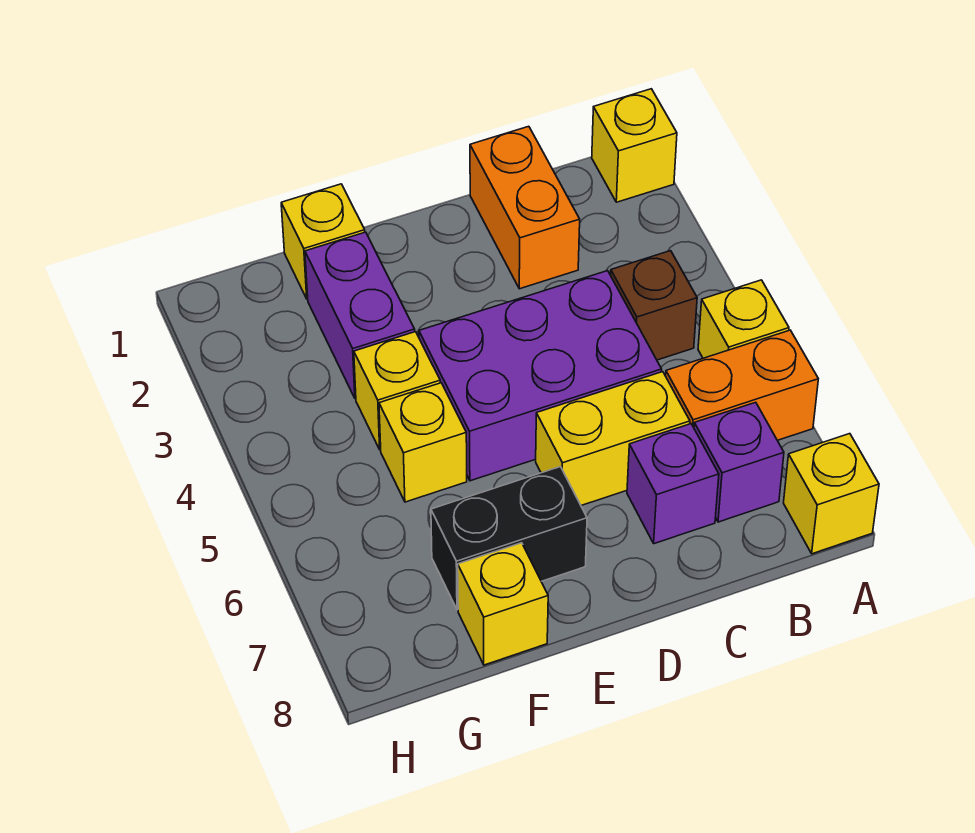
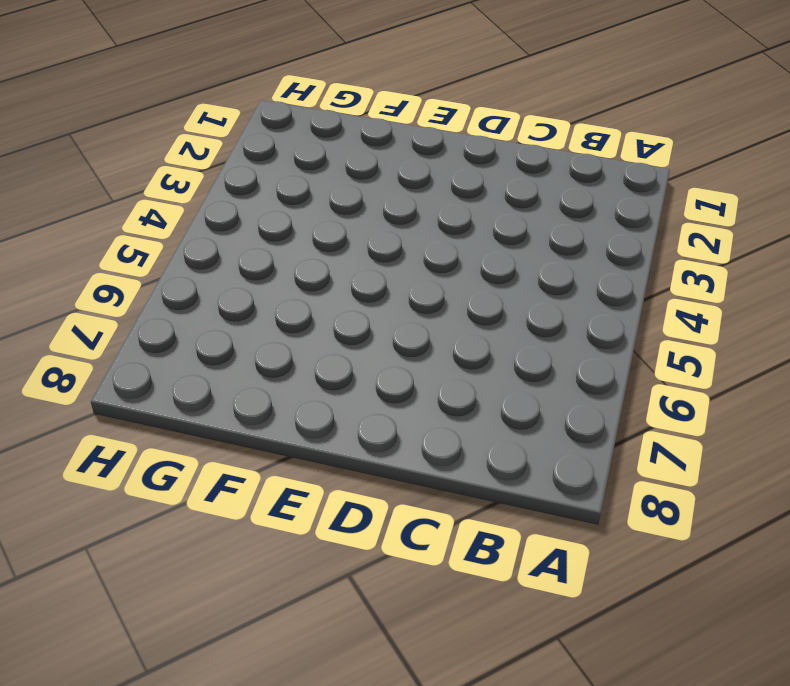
none -> yellow 1x1 brick [592,89,677,202]
none -> yellow 1x1 brick [698,280,789,358]
none -> orange 1x2 brick [666,330,818,440]

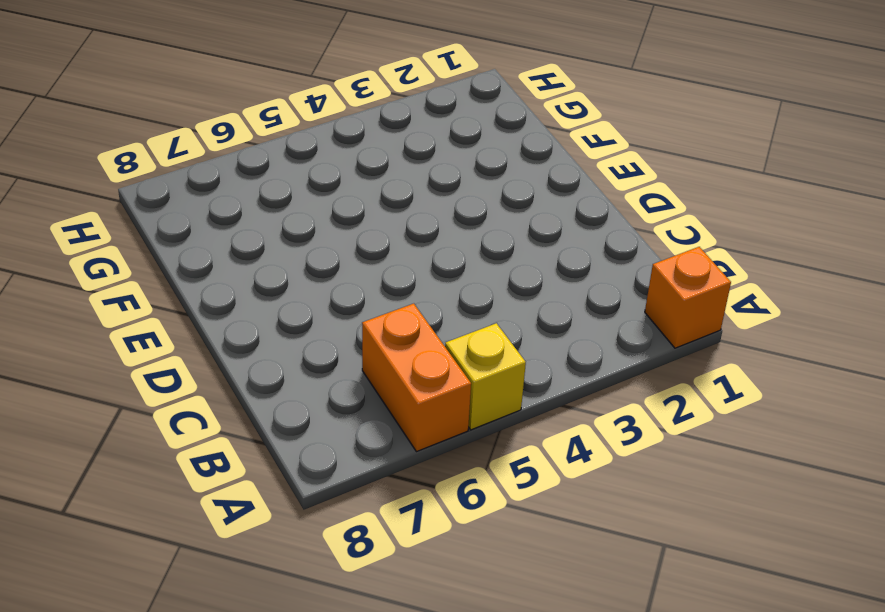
orange 1x1 brick [645,247,731,348] -> yellow 1x1 brick [592,89,677,202]
none -> yellow 1x1 brick [784,434,879,554]
none -> brown 1x1 brick [611,251,697,360]
none -> purple 1x1 brick [694,402,784,522]

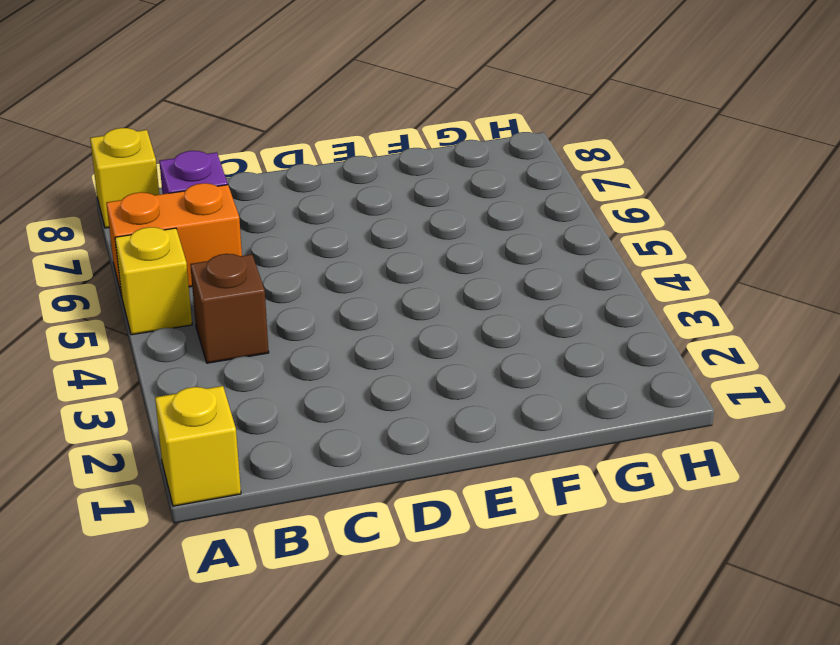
none -> orange 1x2 brick [470,126,580,289]
none -> purple 2x3 brick [419,271,662,481]
none -> yellow 1x2 brick [536,372,690,505]

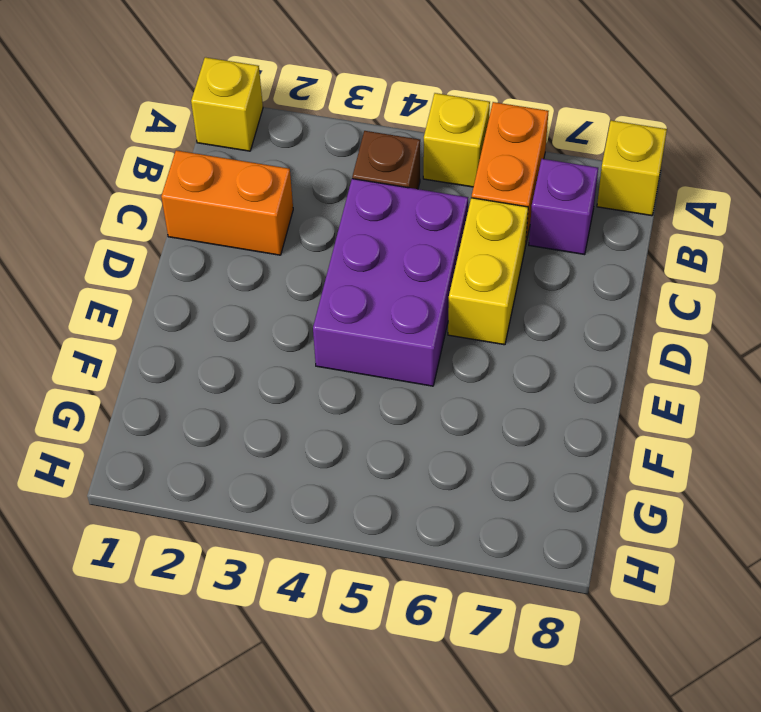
none -> purple 1x1 brick [627,424,719,544]
none -> black 1x2 brick [431,467,587,610]
none -> yellow 1x1 brick [281,184,365,299]

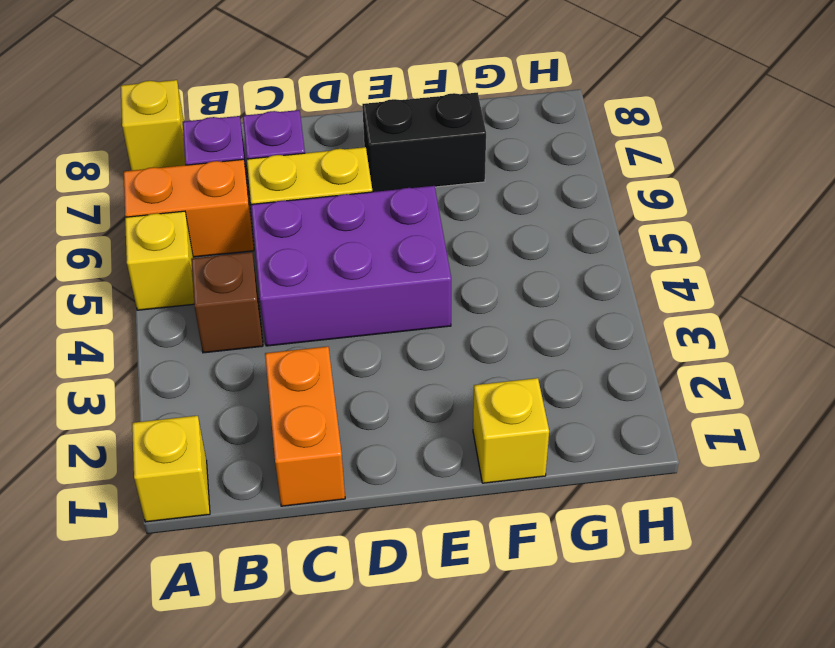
none -> purple 1x2 brick [305,232,415,399]
none -> yellow 1x1 brick [354,332,440,450]
none -> yellow 1x1 brick [379,383,467,502]

